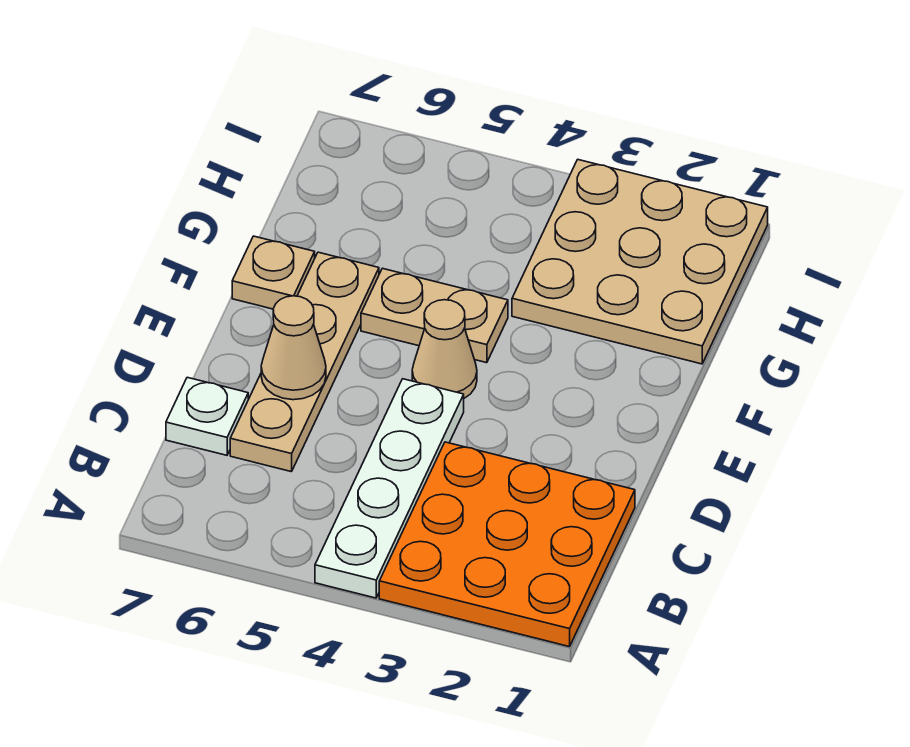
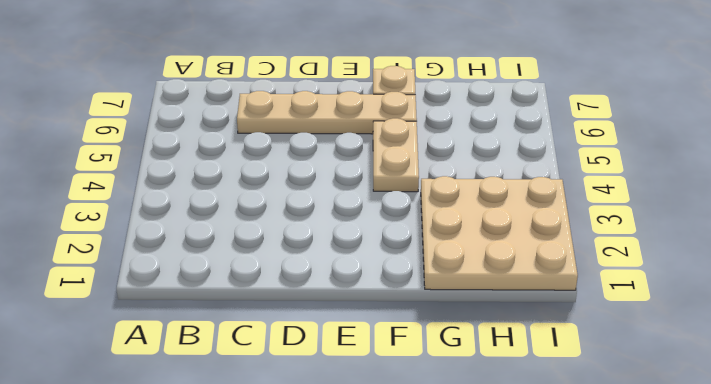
none -> orange 3x3 plate [379,442,635,647]
none -> white 1x4 plate [315,379,464,598]

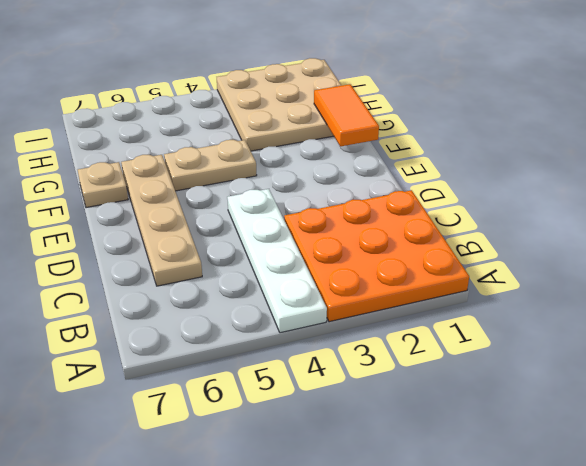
orange 1x2 tile [314,84,379,146] -> none
none -> white 1x1 plate [166,377,248,455]
none -> tan 1x1 cone [412,300,477,398]

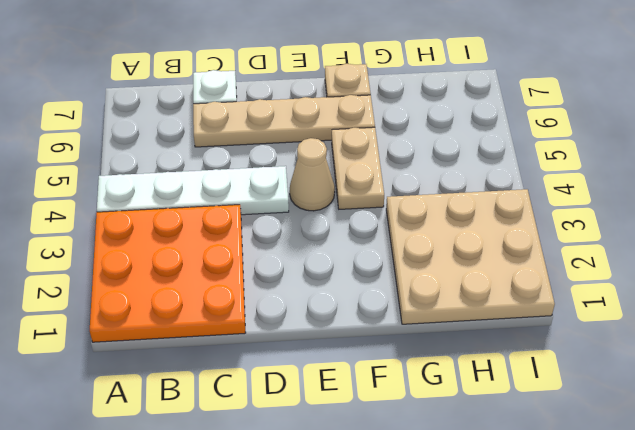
none -> tan 1x1 cone [261,296,326,400]

